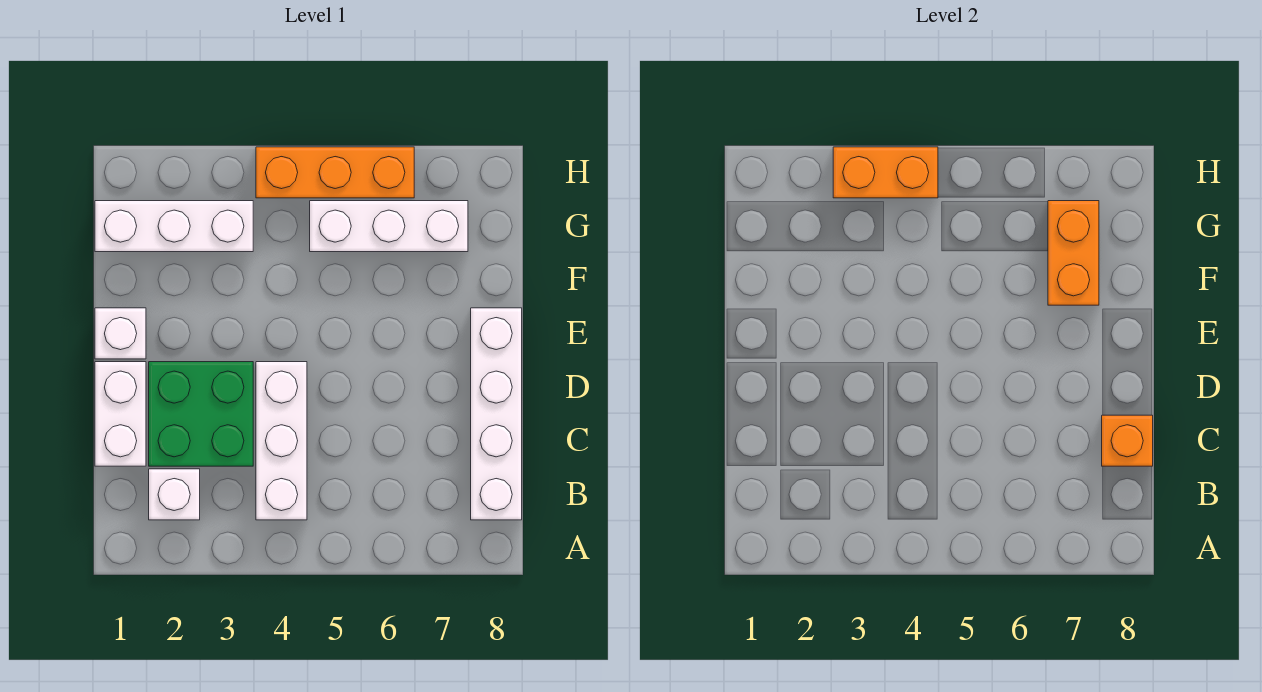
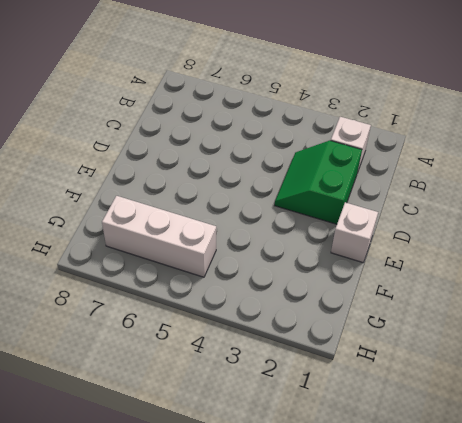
green 2x2 slope [275,141,362,224] -> green 2x2 brick [149,362,253,466]
none -> white 1x3 brick [256,362,307,520]
none -> white 1x4 brick [471,308,522,520]
none -> white 1x2 brick [95,362,146,466]

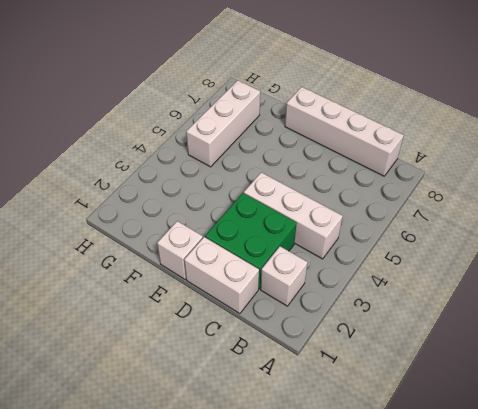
none -> white 1x3 brick [95,201,253,252]
none -> orange 1x3 brick [256,147,414,198]
none -> orange 1x1 brick [1102,415,1153,466]

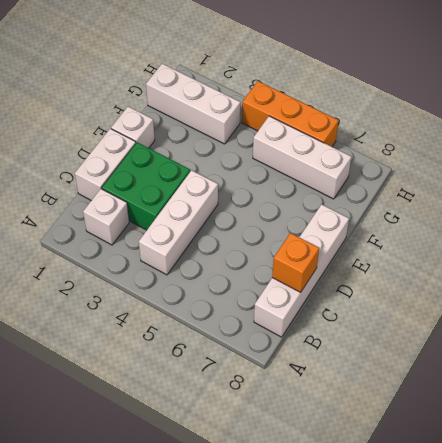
none -> orange 1x2 brick [1048,201,1099,305]
none -> orange 1x2 brick [833,147,938,198]

